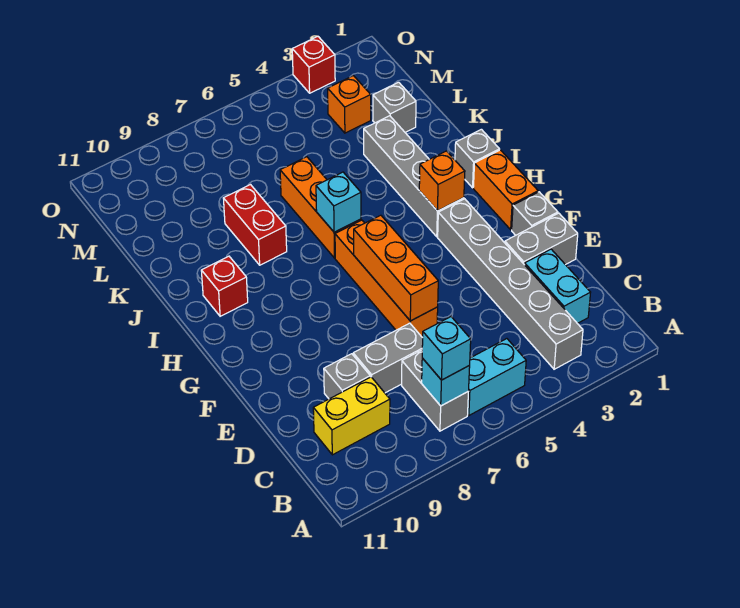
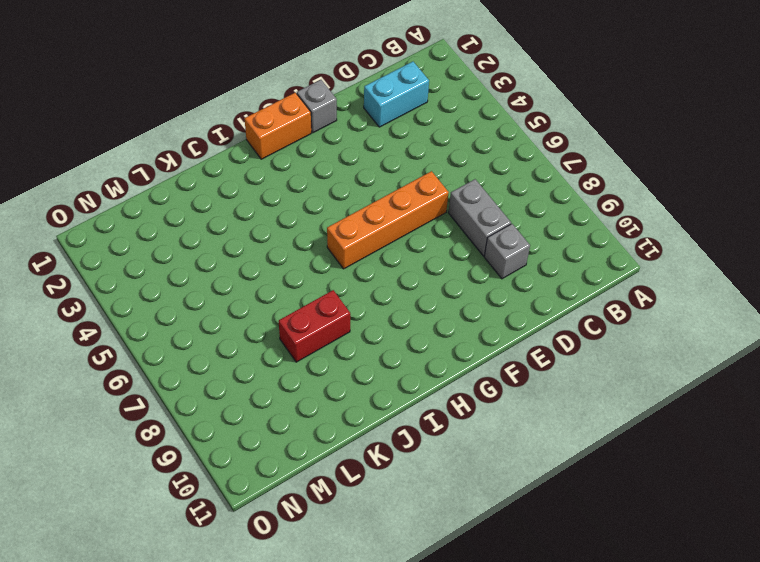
none -> grey 1x6 brick [438,199,583,369]
none -> cyan 1x2 brick [468,339,526,415]
none -> grey 1x2 brick [402,350,468,431]

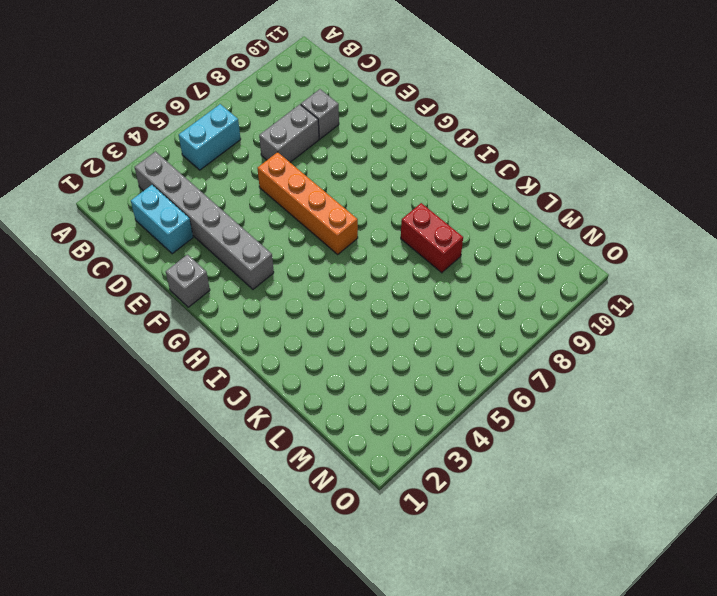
none -> grey 1x2 brick [402,350,468,431]
none -> yellow 1x2 brick [313,377,390,455]
none -> grey 1x2 brick [505,213,578,265]

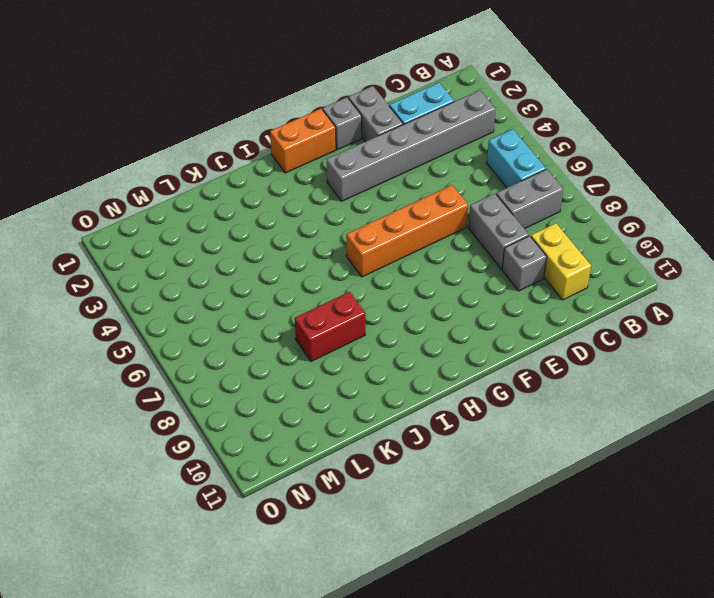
none -> grey 1x4 brick [364,116,464,237]
none -> grey 1x1 brick [455,129,500,188]
none -> orange 1x3 brick [280,157,361,258]

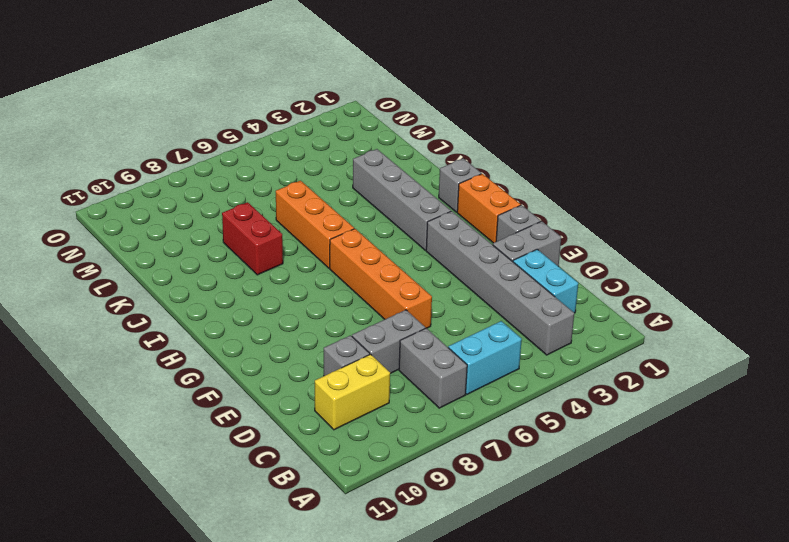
none -> red 1x1 brick [201,256,248,316]
none -> grey 1x1 brick [373,82,416,132]
none -> orange 1x1 brick [328,76,371,133]

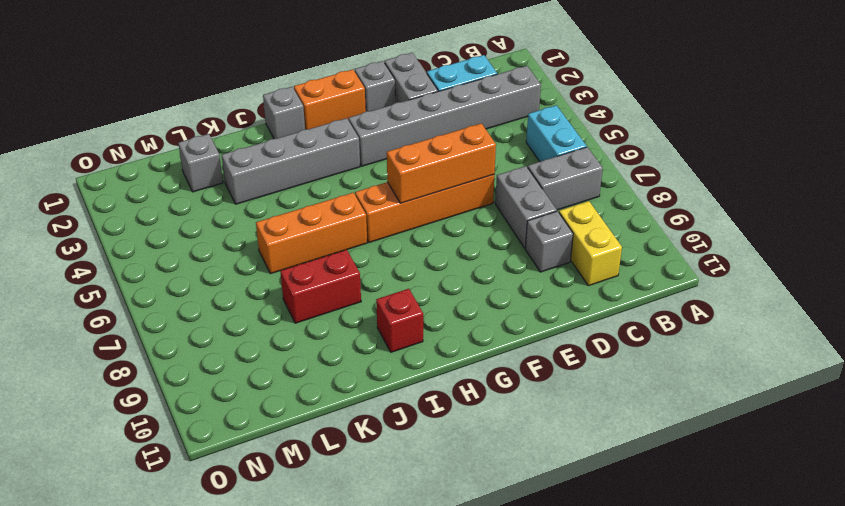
none -> orange 1x1 brick [328,76,371,133]
none -> red 1x1 brick [292,37,335,93]
none -> cyan 1x1 brick [422,358,470,406]

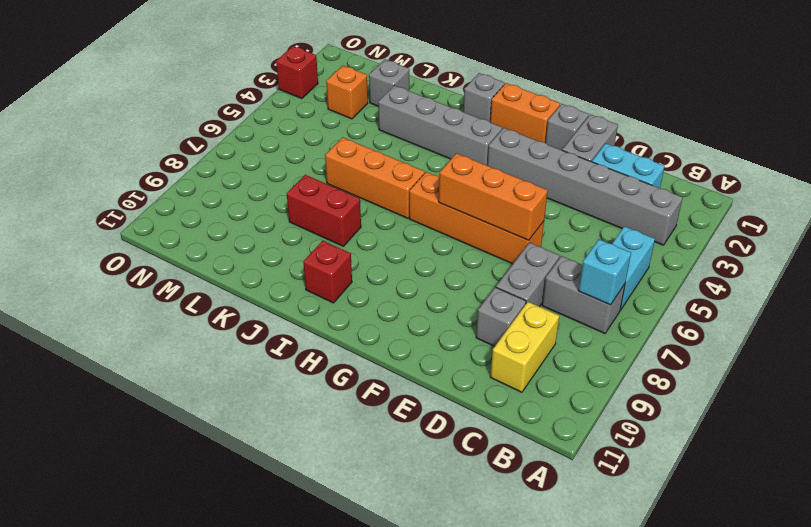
none -> orange 1x1 brick [419,151,465,211]
none -> cyan 1x1 brick [316,172,361,232]
none -> cyan 1x1 brick [422,317,471,380]

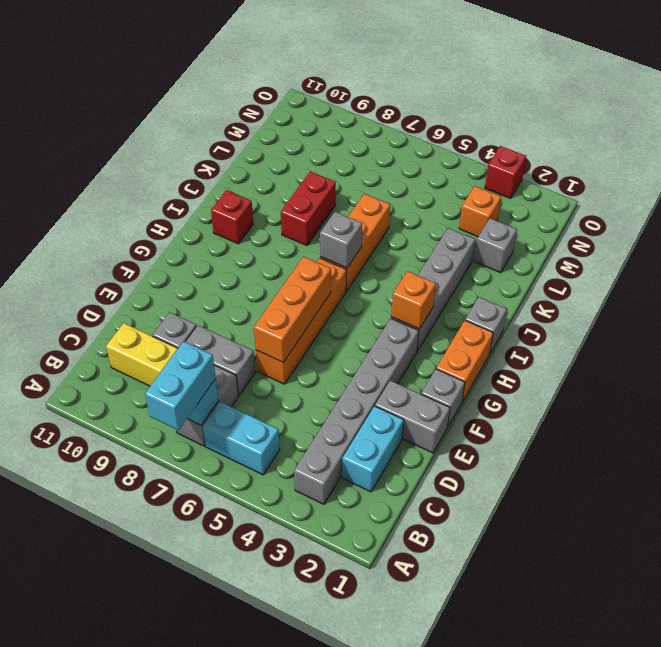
cyan 1x2 brick [145,341,216,430] -> cyan 1x1 brick [422,317,471,380]
grey 1x1 brick [320,212,362,268] -> cyan 1x1 brick [316,172,361,232]

